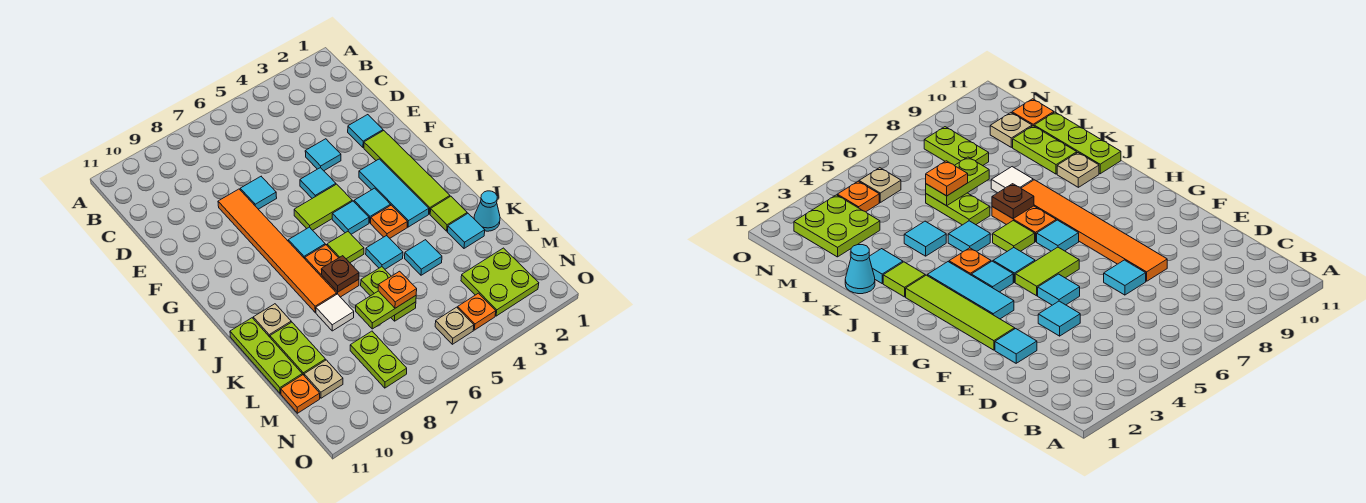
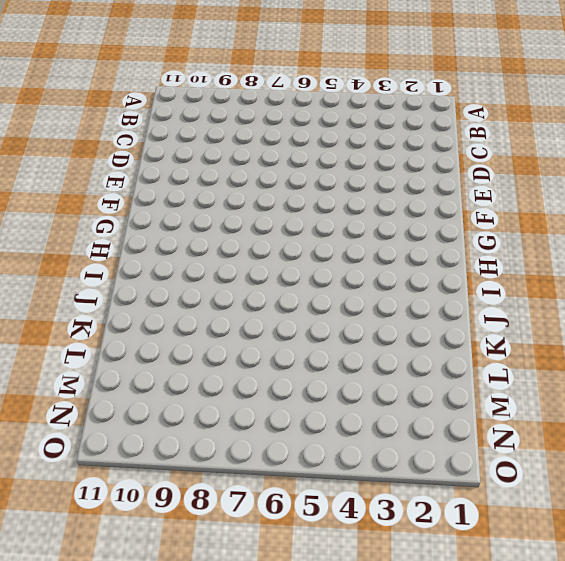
none -> cyan 1x1 tile [348,115,383,148]
none -> cyan 1x1 tile [305,139,341,171]
none -> cyan 1x1 tile [240,176,277,209]
none -> orange 1x6 tile [218,189,337,312]

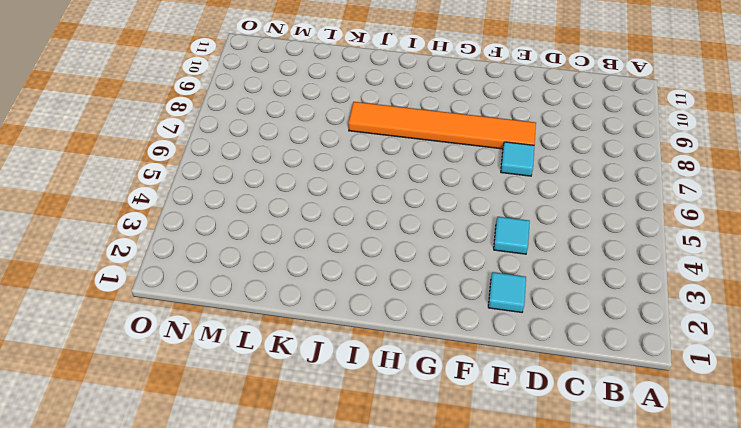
none -> lime 1x4 tile [364,131,450,214]
none -> cyan 1x1 tile [300,168,336,198]
none -> cyan 1x3 tile [359,159,429,227]
none -> lime 1x2 tile [294,184,352,230]

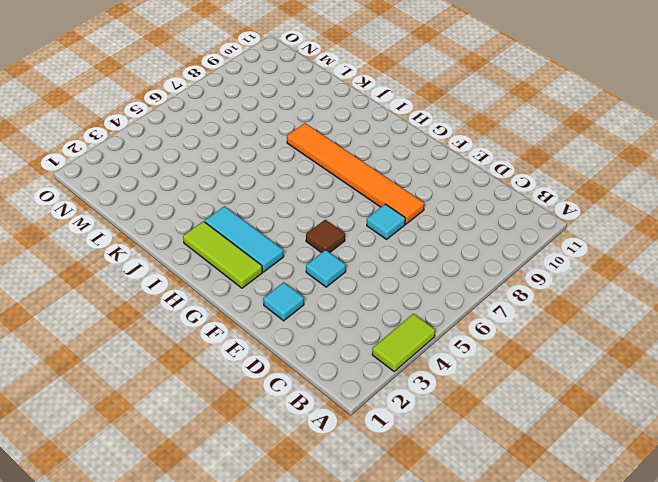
lime 1x2 tile [372,314,435,371] -> lime 1x2 tile moved to [294,184,352,230]
brown 1x1 tile [306,220,345,253] -> cyan 1x1 tile [300,168,336,198]
lime 1x3 tile [183,221,263,288] -> lime 1x4 tile [364,131,450,214]
none -> cyan 1x1 tile [354,188,391,223]
none -> cyan 1x1 tile [332,201,369,234]
none -> cyan 1x1 tile [288,227,325,259]
none -> orange 1x1 plate [371,205,407,238]

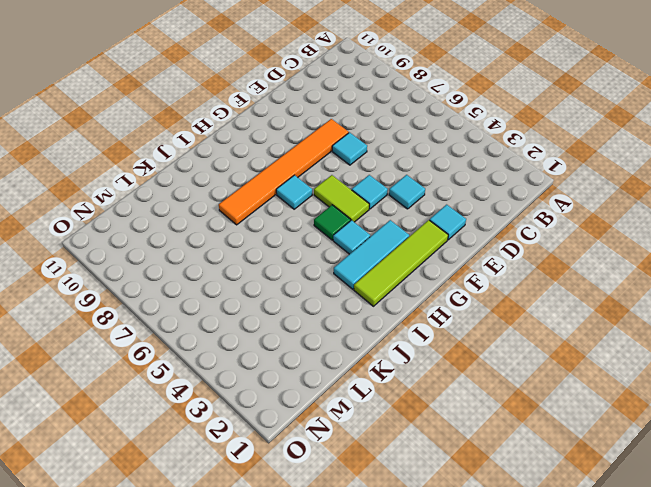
green 1x1 tile [314,205,351,240] -> cyan 1x1 tile [332,201,369,234]
none -> orange 1x1 plate [371,205,407,238]
none -> lime 1x1 tile [327,232,364,263]
none -> orange 1x2 plate [305,245,359,297]
none -> lime 1x1 tile [430,196,467,231]

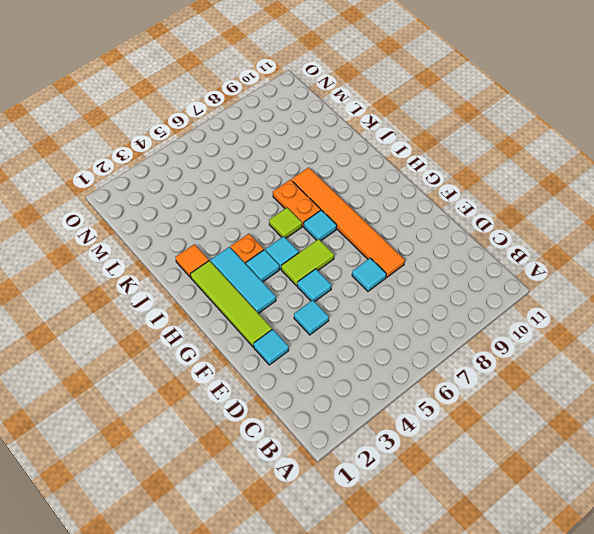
orange 1x1 tile [175,244,209,277] -> lime 1x1 tile [430,196,467,231]
none -> cyan 1x1 tile [366,236,403,269]
none -> tan 1x1 plate [253,304,291,337]
none -> lime 1x3 plate [230,318,302,394]
none -> cyan 1x1 cone [474,191,500,231]

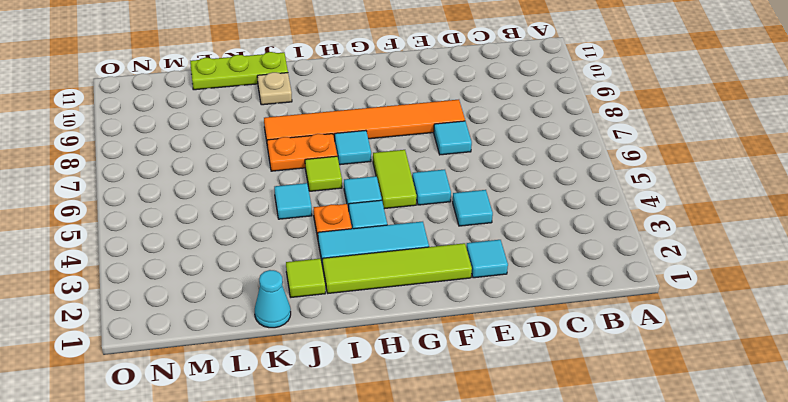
none -> cyan 1x1 tile [448,213,485,248]
none -> cyan 1x1 tile [405,240,442,275]
none -> lime 1x2 plate [361,267,416,321]
none -> white 1x1 tile [316,294,354,331]

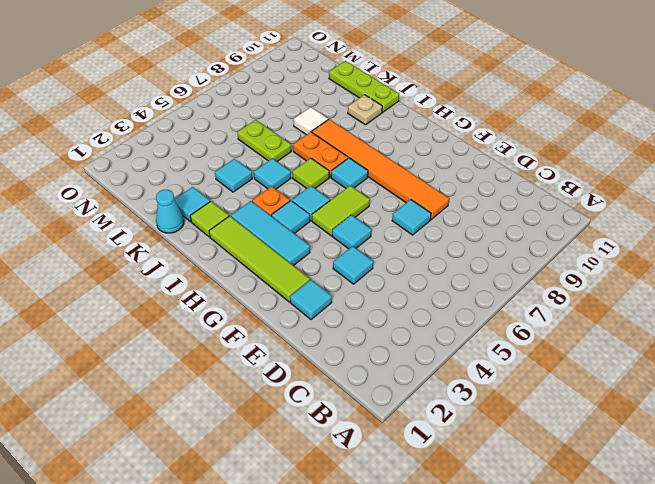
none -> lime 1x2 plate [270,322,326,375]
none -> lime 2x2 plate [461,248,539,316]
none -> lime 1x2 plate [350,331,407,388]
none -> tan 1x1 plate [304,360,343,398]

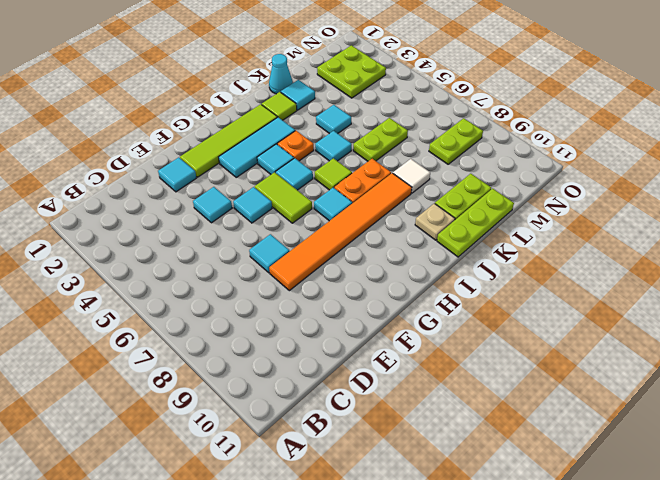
none -> tan 1x1 plate [304,360,343,398]
none -> orange 1x1 plate [281,375,320,413]
none -> orange 1x1 plate [458,293,496,330]
none -> tan 1x1 plate [435,307,474,344]

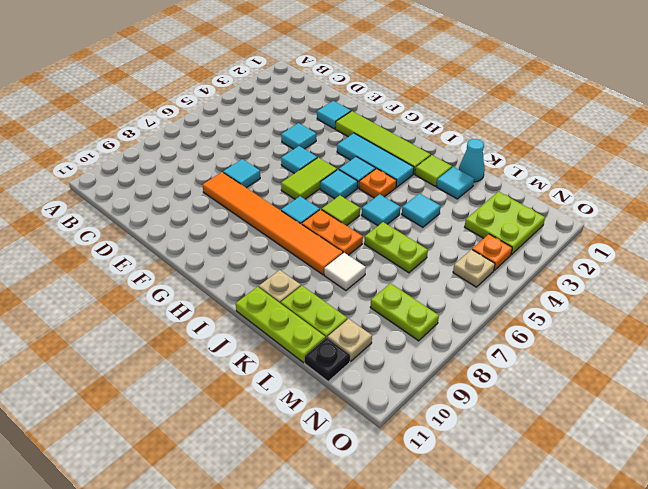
black 1x1 plate [305,337,350,382] -> orange 1x1 plate [281,375,320,413]
none -> brown 1x1 plate [321,256,359,292]
none -> lime 1x2 plate [356,291,416,329]
none -> orange 1x1 plate [378,271,417,308]

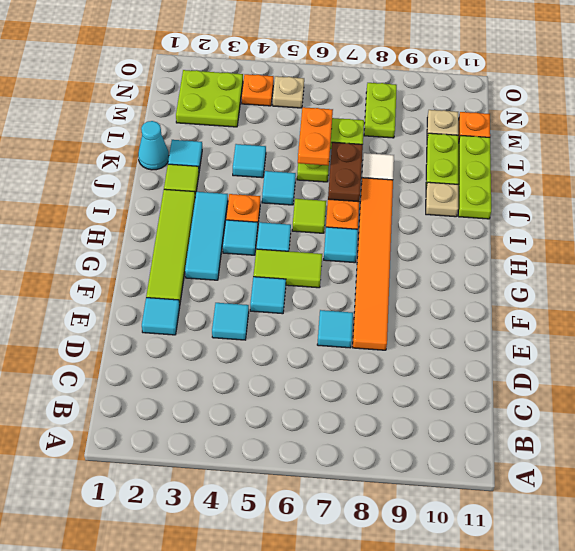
brown 1x2 plate [328,142,363,202] -> brown 1x1 plate [321,256,359,292]
orange 1x2 plate [298,107,333,166] -> orange 1x1 plate [378,271,417,308]

